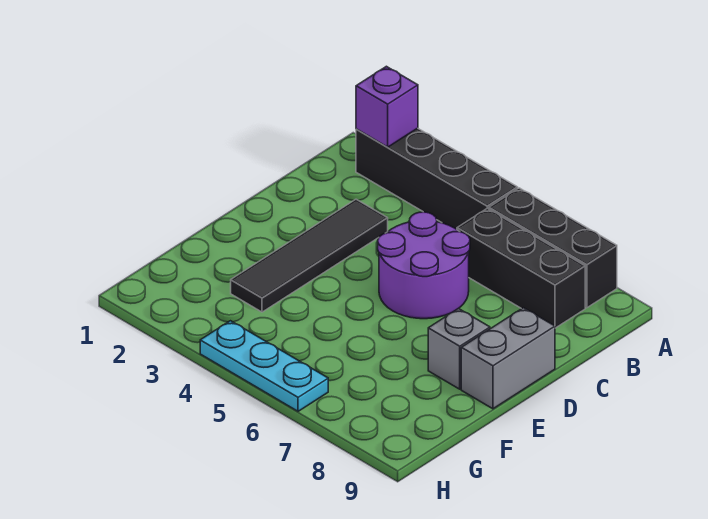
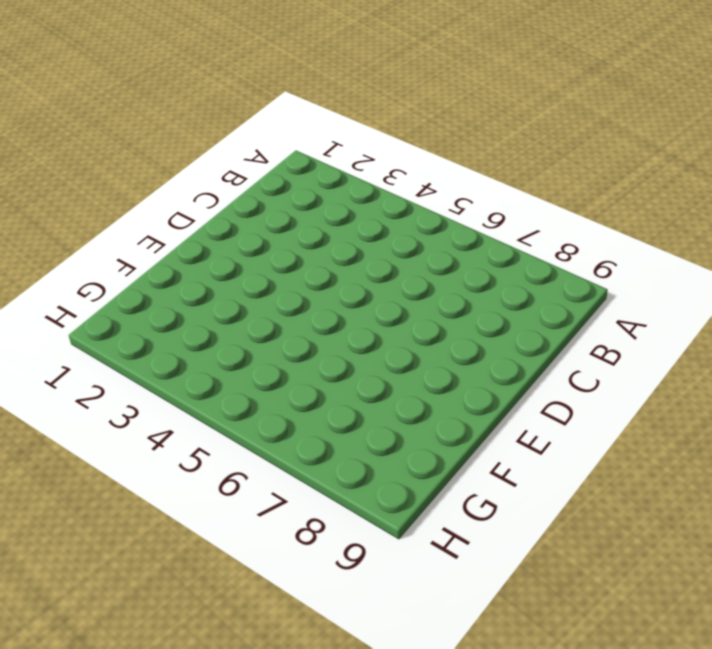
none -> black 1x4 brick [356,128,518,229]
none -> black 1x3 brick [489,188,617,308]

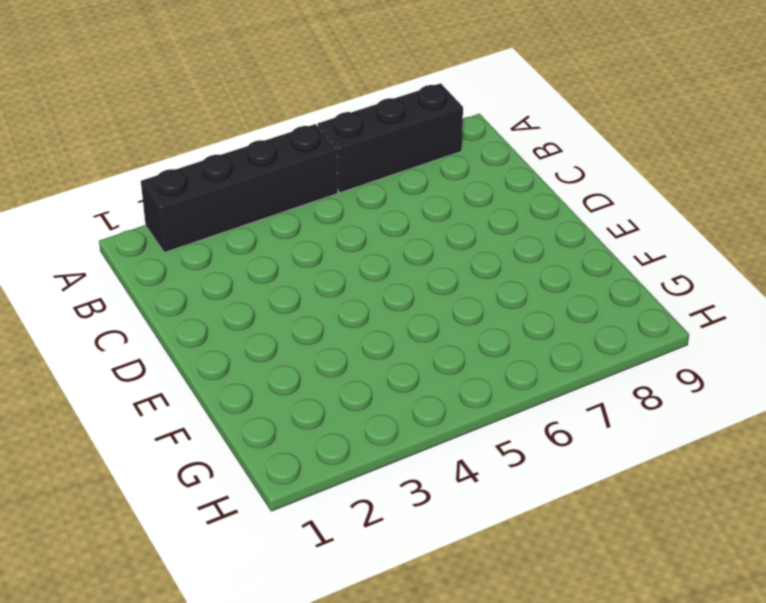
none -> black 1x3 brick [457,208,585,328]
none -> black 1x4 tile [231,199,388,312]

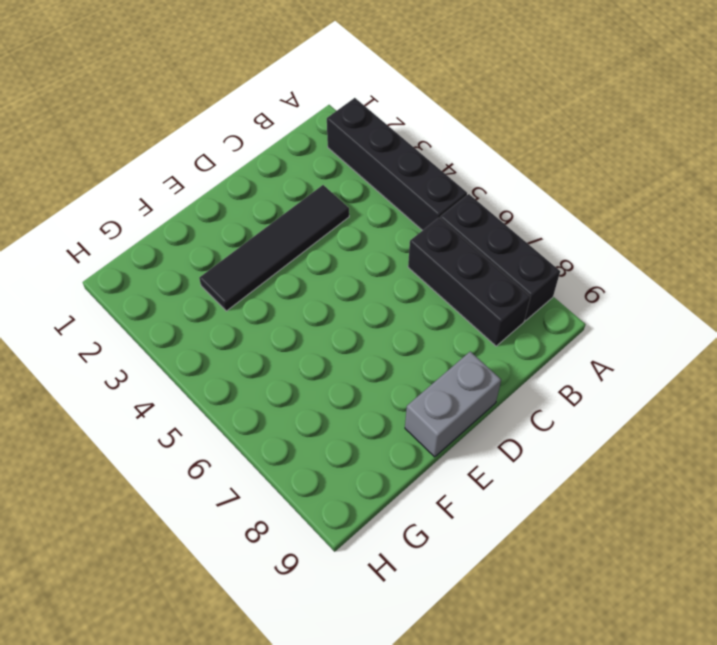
none -> purple 2x2 round brick [378,212,470,319]
none -> grey 1x1 brick [428,308,490,389]

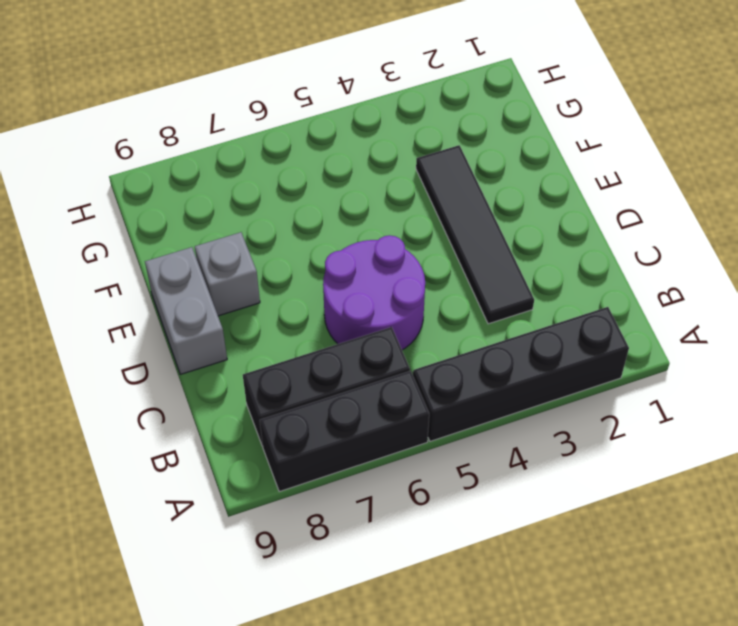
none -> cyan 1x3 plate [200,321,328,411]
none -> purple 1x1 brick [356,66,418,147]

